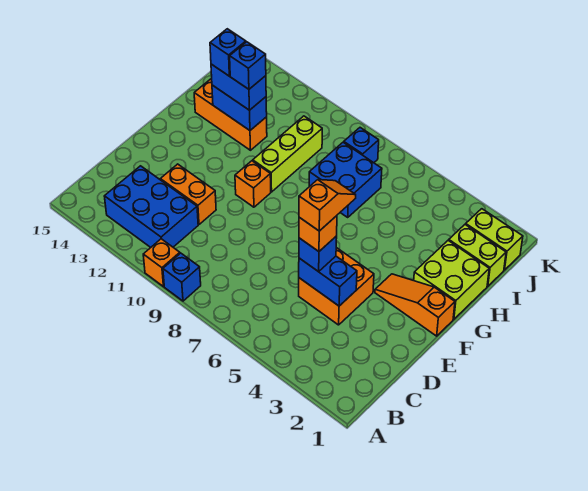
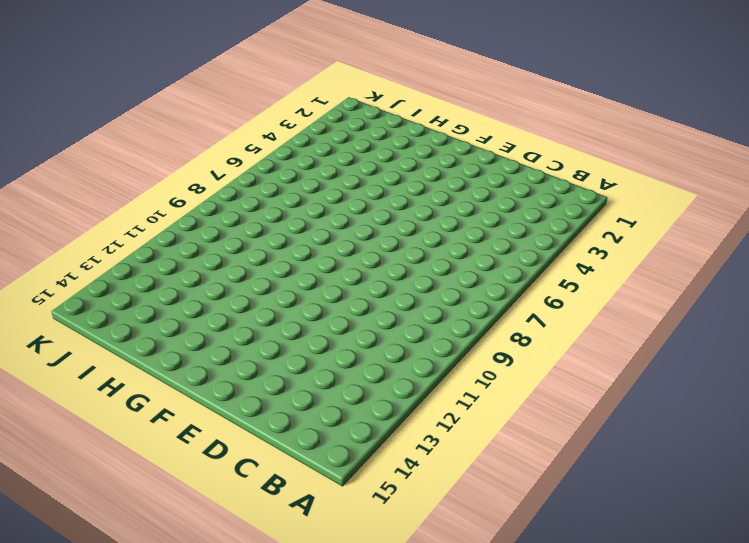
none -> blue 1x1 brick [163,253,201,301]
none -> orange 1x1 brick [143,239,180,287]
none -> blue 2x3 brick [104,166,198,248]

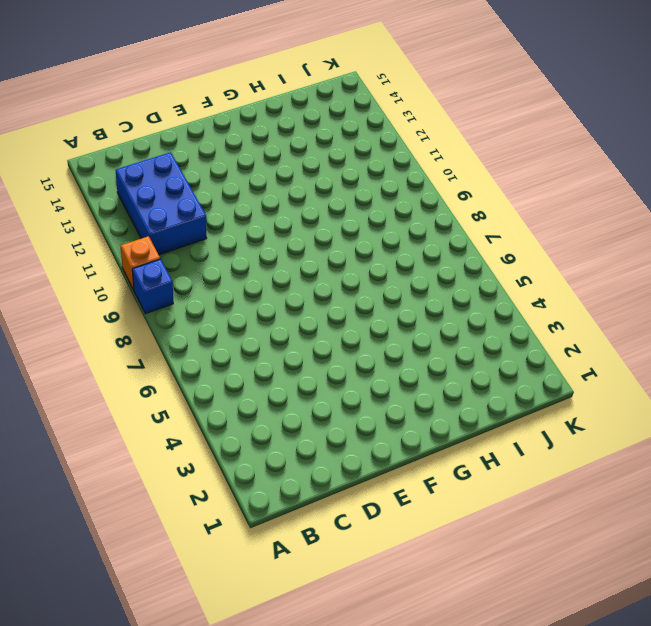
none -> orange 2x2 brick [299,248,374,325]
none -> orange 1x2 brick [160,164,216,224]
none -> orange 1x3 slope [375,274,455,336]

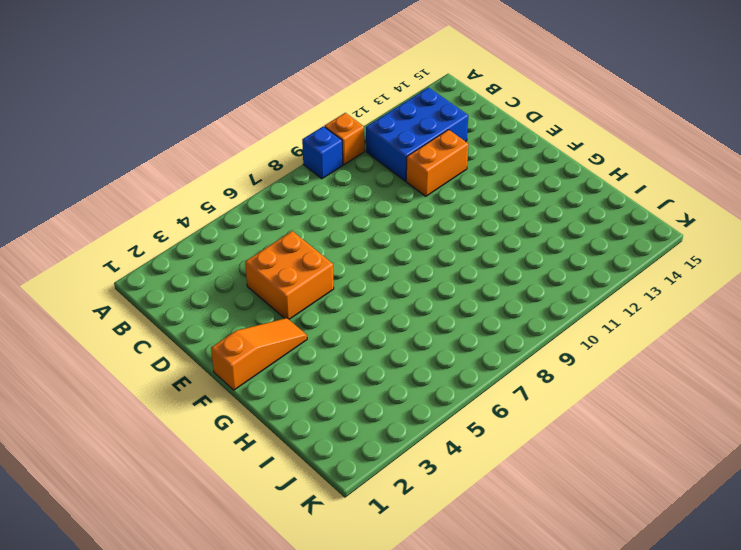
none -> orange 1x1 brick [235,161,271,207]
none -> lime 2x2 brick [414,240,489,319]
none -> lime 1x3 brick [253,116,322,192]

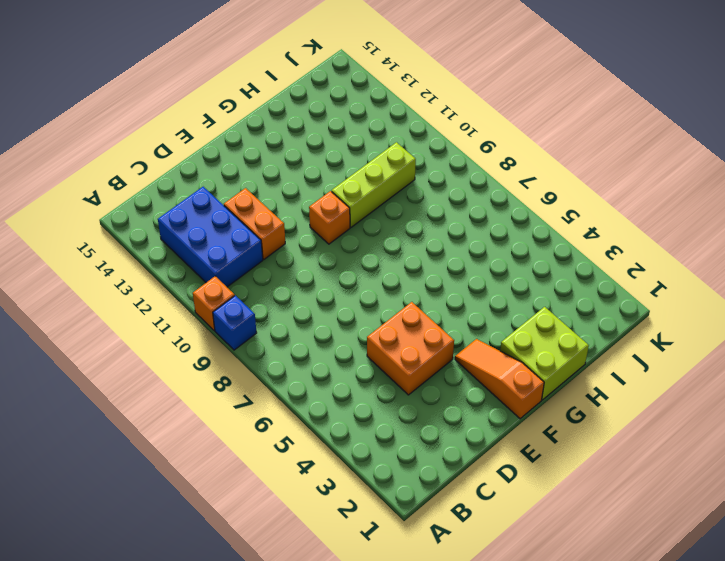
none -> blue 2x2 brick [309,142,382,217]
none -> orange 1x3 brick [194,79,267,150]
none -> lime 1x2 brick [449,224,506,286]

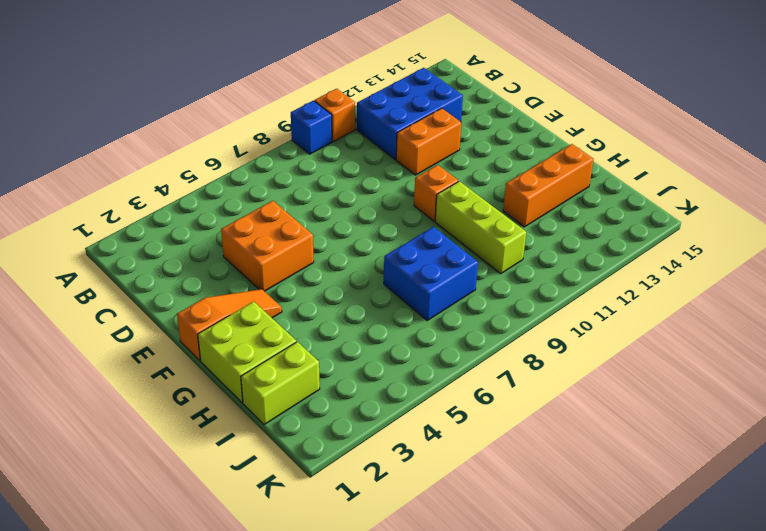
none -> lime 1x2 brick [466,209,523,270]
none -> blue 1x1 brick [344,128,379,163]
none -> blue 1x2 brick [299,256,357,306]

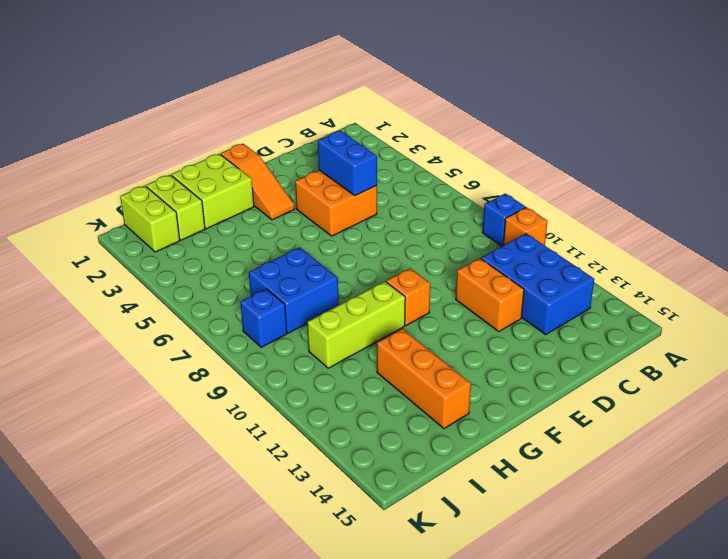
none -> blue 1x2 brick [212,85,267,130]
none -> blue 1x1 brick [299,236,337,272]
none -> blue 1x2 brick [211,64,266,110]

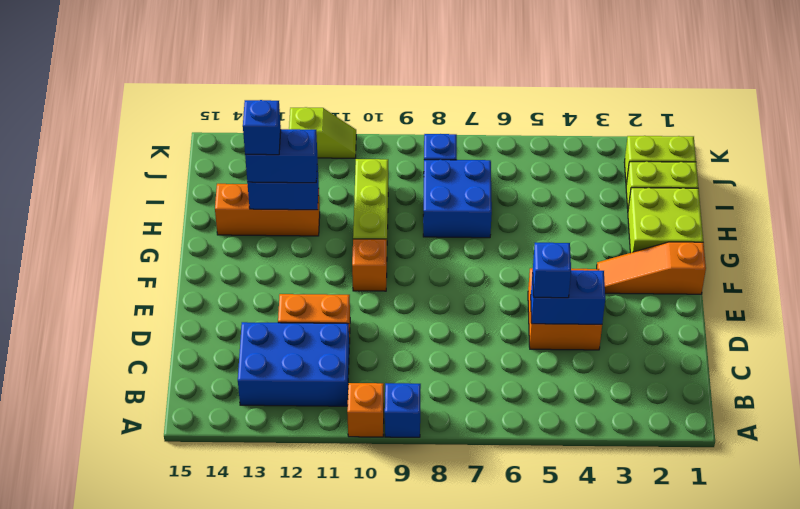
lime 1x2 slope [289,107,356,158] -> none
none -> orange 1x1 brick [299,216,337,251]
none -> blue 1x1 brick [230,42,266,89]
none -> orange 1x2 slope [299,180,356,231]

